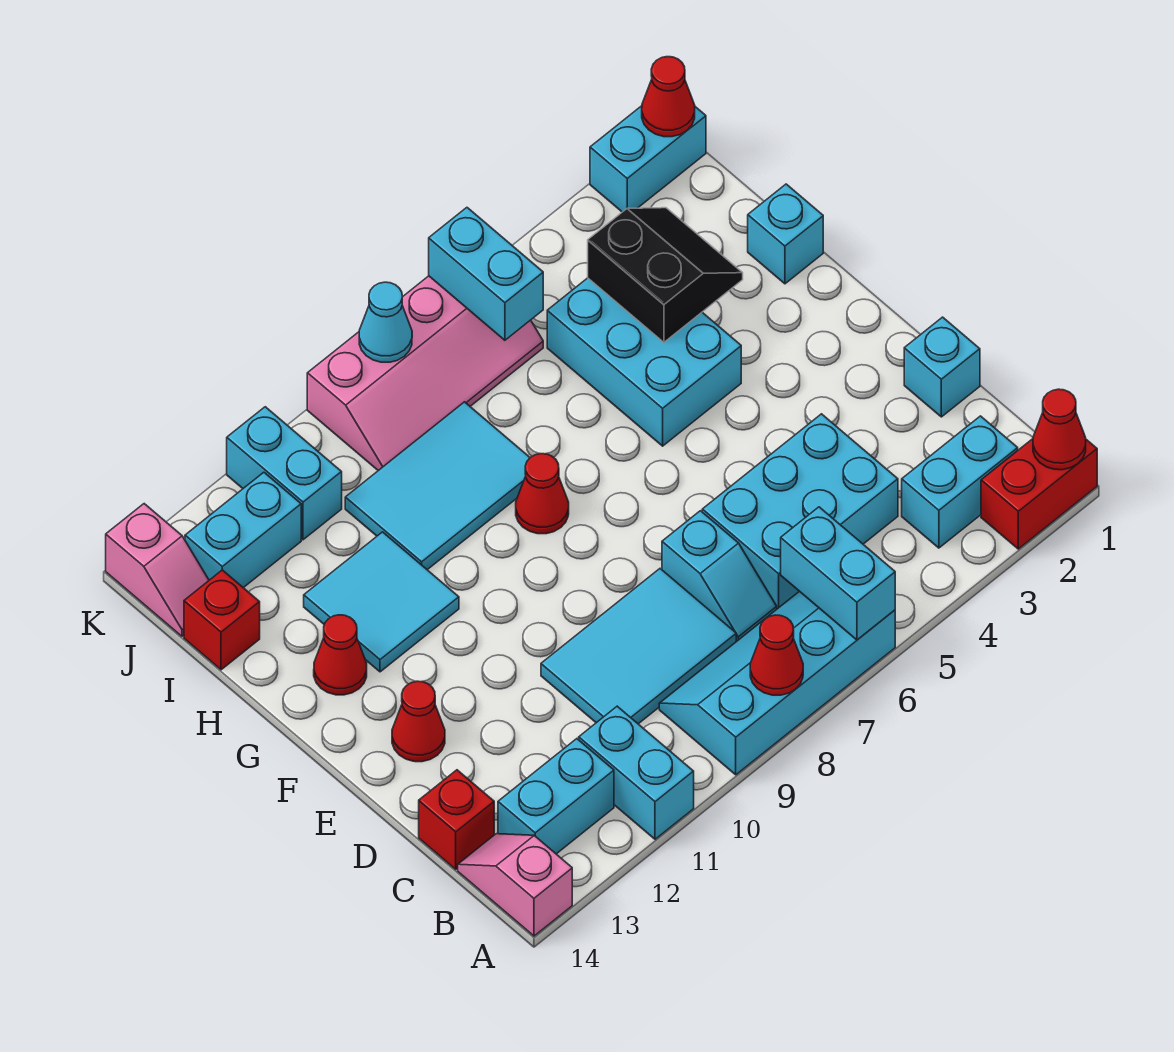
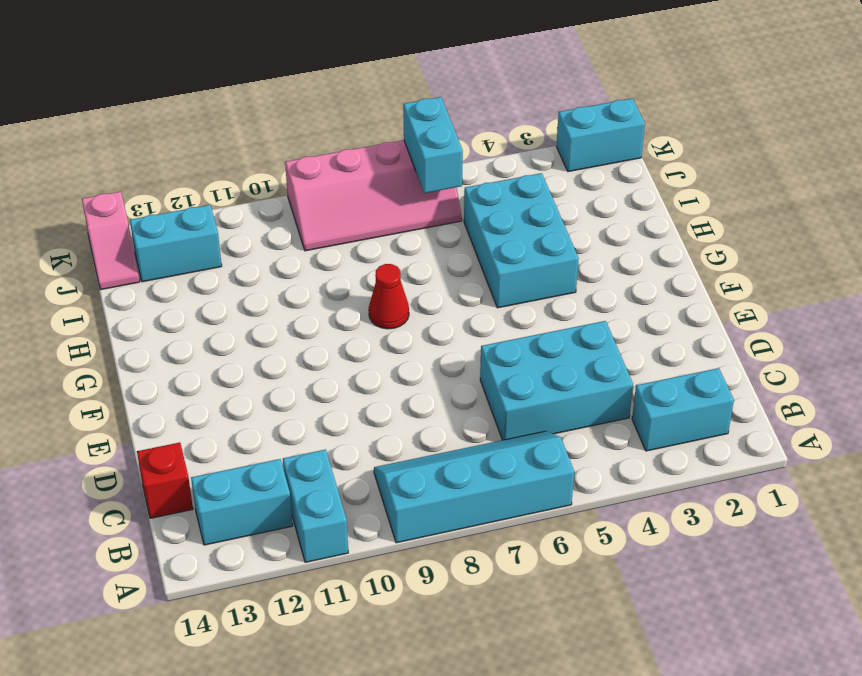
none -> red 1x2 brick [981,439,1097,549]
none -> pink 1x2 slope [458,834,572,936]
none -> cyan 1x2 slope [662,511,777,642]
none -> cyan 2x3 tile [541,569,736,724]

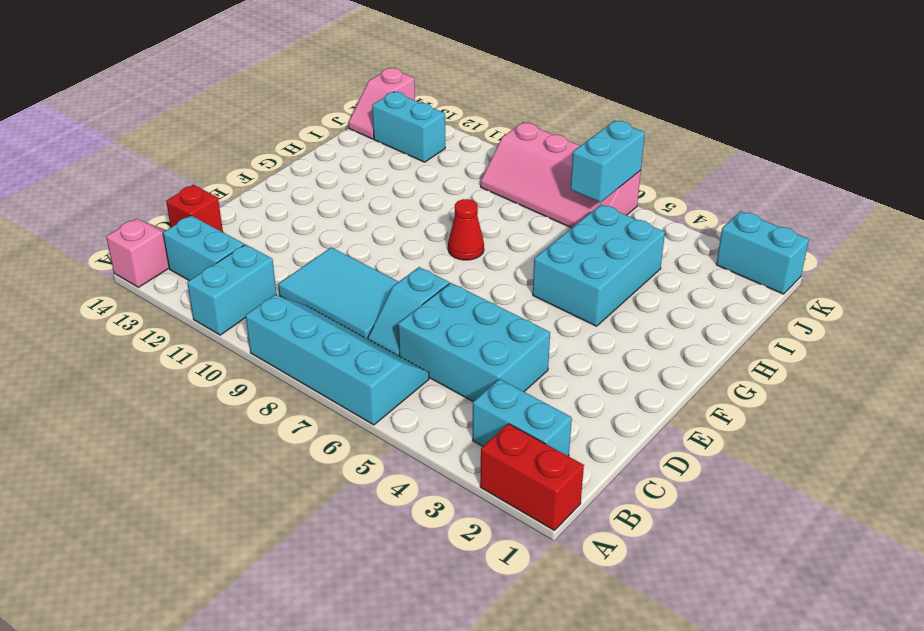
none -> cyan 1x1 brick [904,317,980,417]
none -> red 1x1 cone [392,681,445,762]
none -> cyan 2x2 tile [304,532,459,672]
none -> red 1x1 cone [314,615,367,695]

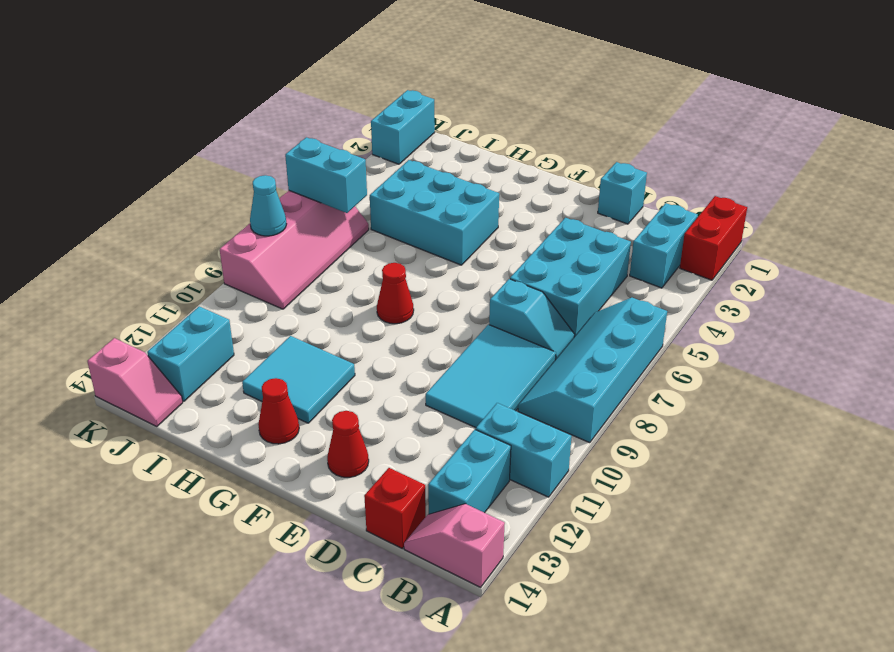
none -> cyan 1x1 brick [748,184,823,284]
none -> cyan 2x3 tile [345,402,530,570]
none -> red 1x1 brick [184,570,260,670]
none -> cyan 1x2 brick [227,407,342,540]

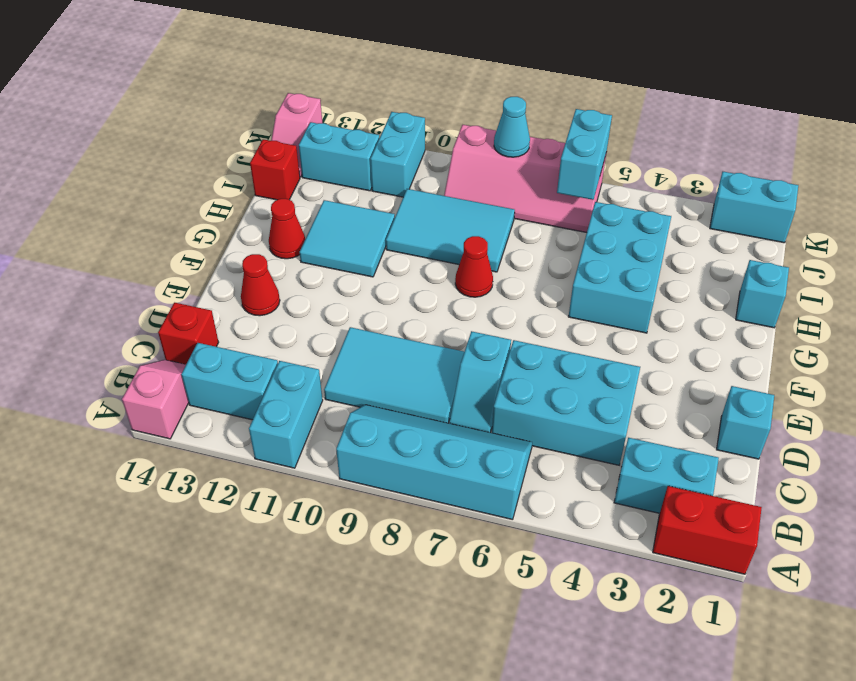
none -> red 1x1 cone [1033,389,1086,470]
none -> cyan 1x2 brick [781,507,895,640]
none -> red 1x1 cone [750,615,803,695]
none -> black 2x2 slope [588,208,743,342]

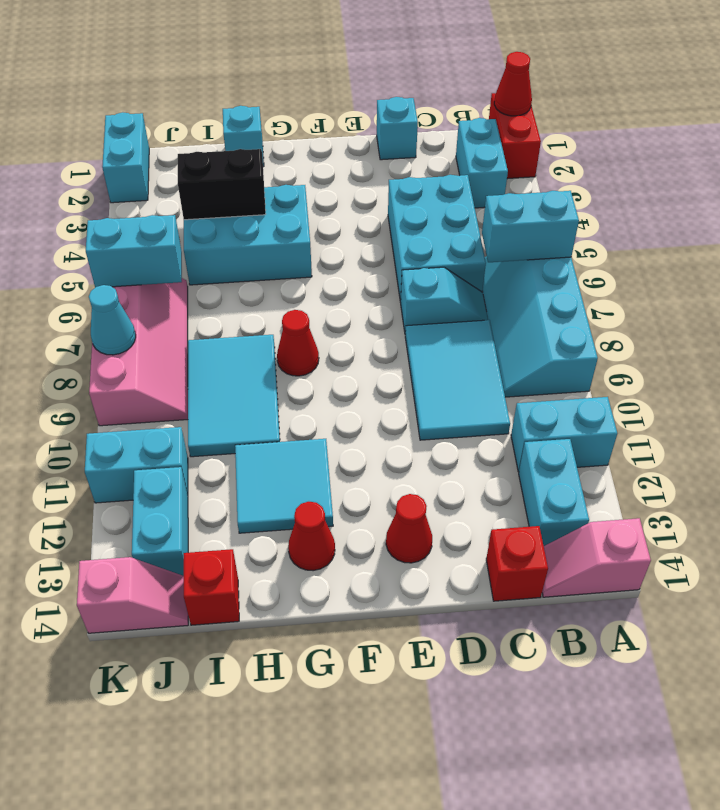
none -> red 1x1 cone [750,615,803,695]
none -> red 1x1 cone [642,57,695,137]

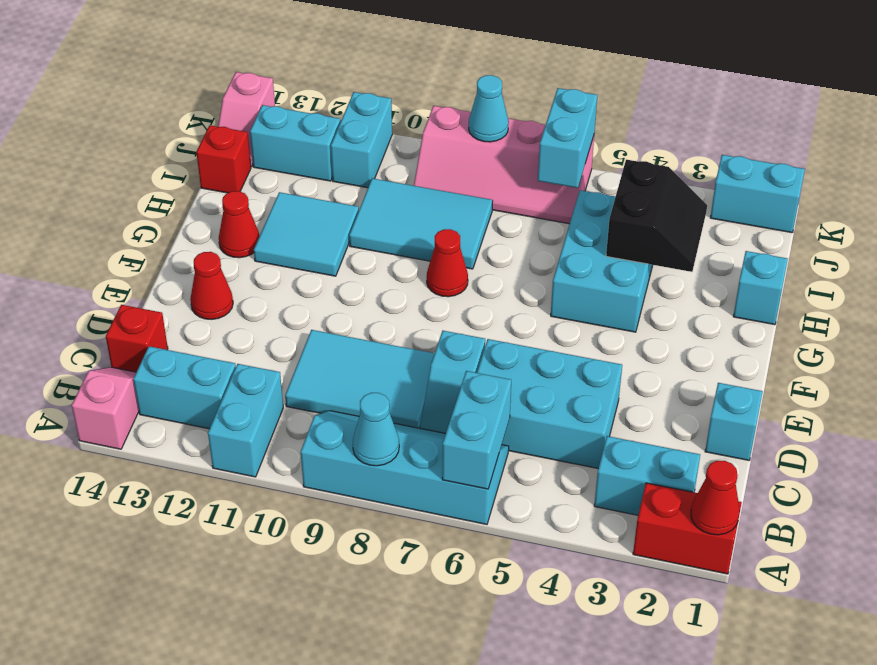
cyan 1x1 cone [353,393,399,466] -> red 1x1 cone [750,615,803,695]
none -> red 1x1 cone [642,57,695,137]

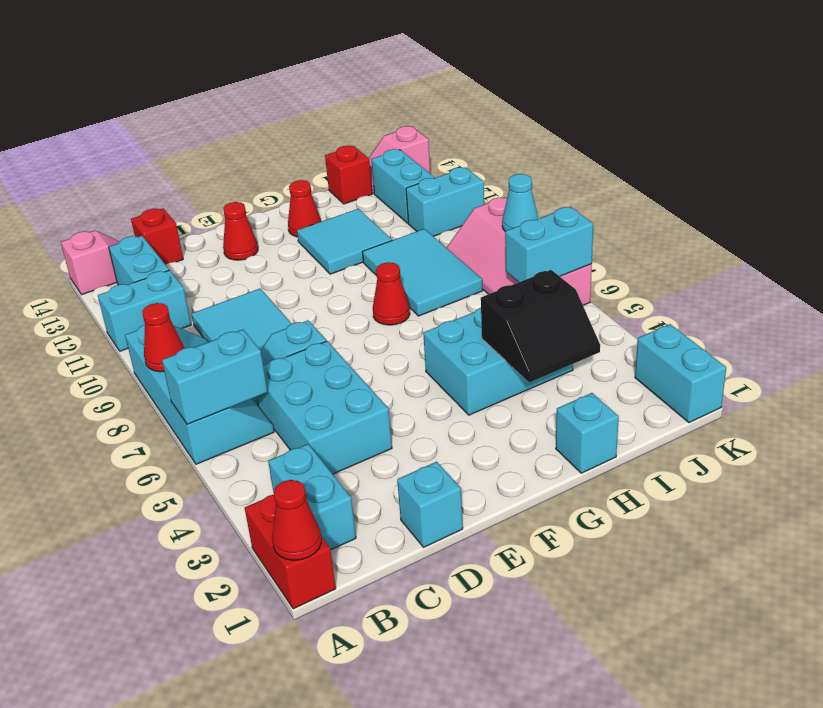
none -> red 1x1 cone [642,57,695,137]

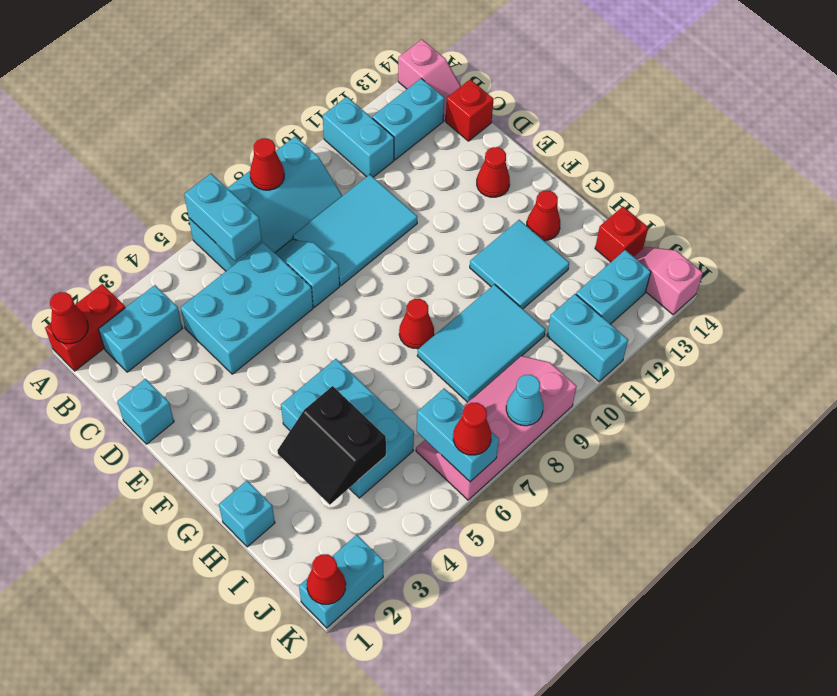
red 1x1 cone [453,403,491,455] -> none

